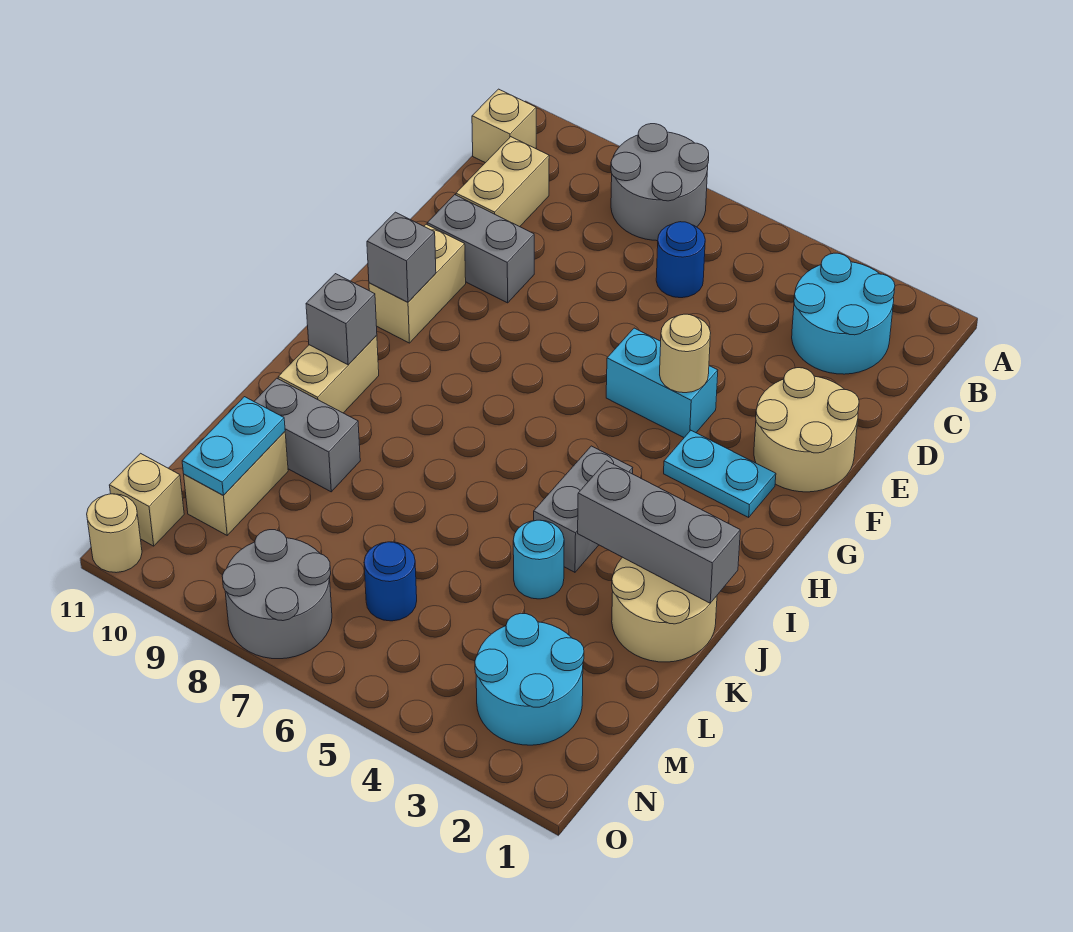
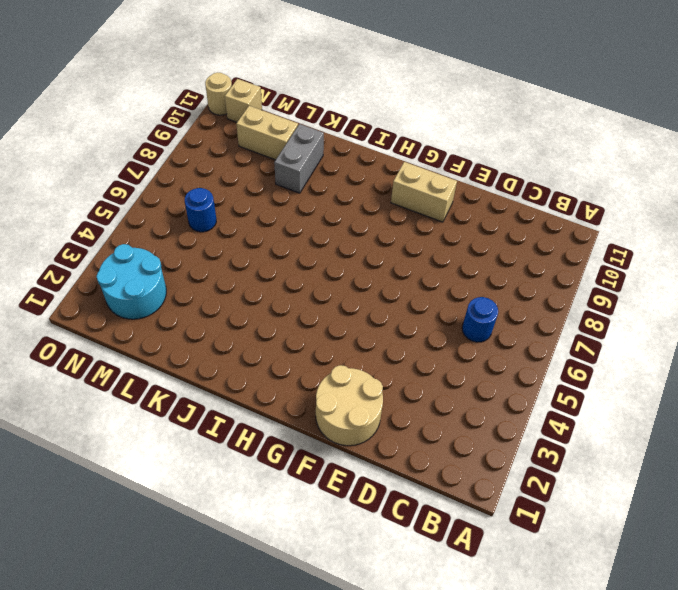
none -> grey 2x2 round brick [611,124,709,241]
none -> cyan 2x2 round brick [792,253,895,374]
none -> tan 1x1 brick [472,89,536,163]

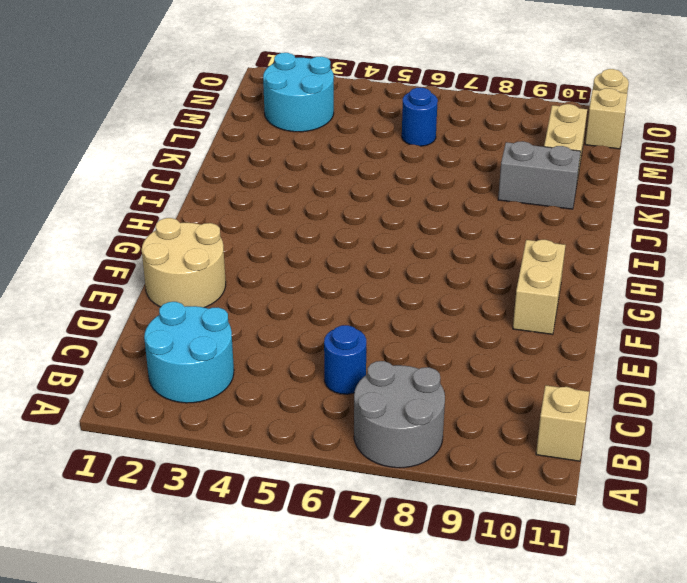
none -> tan 1x2 brick [456,137,549,227]
none -> grey 1x2 brick [427,195,534,303]
none -> cyan 1x2 brick [606,328,718,437]

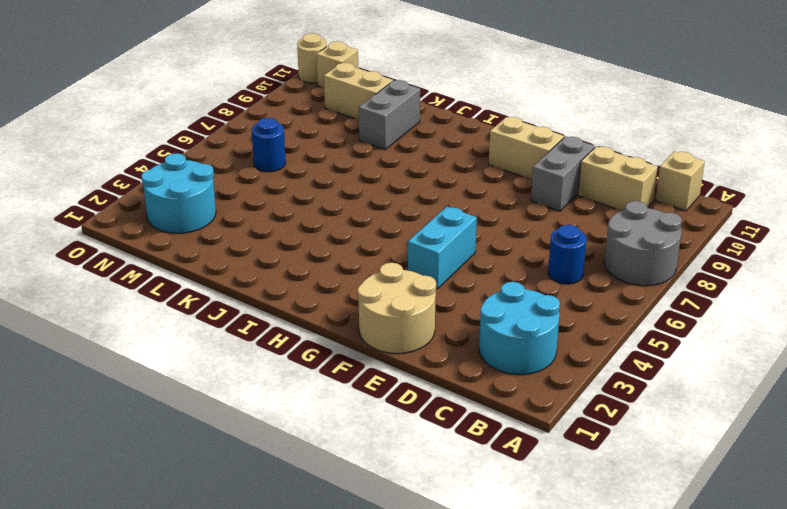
none -> cyan 1x2 plate [664,430,776,517]
none -> grey 1x2 brick [534,446,633,572]
none -> tan 1x2 brick [278,335,379,413]

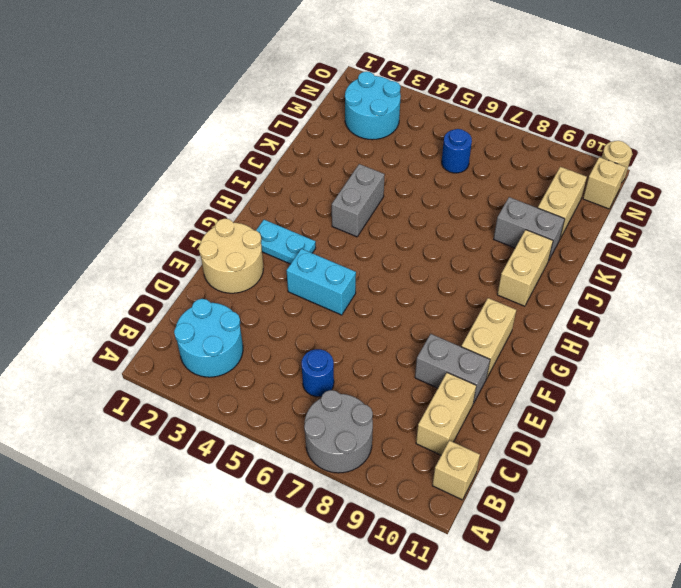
none -> tan 2x2 round brick [612,557,717,662]
none -> cyan 1x1 round brick [513,520,564,599]
none -> grey 2x2 round brick [222,530,332,659]

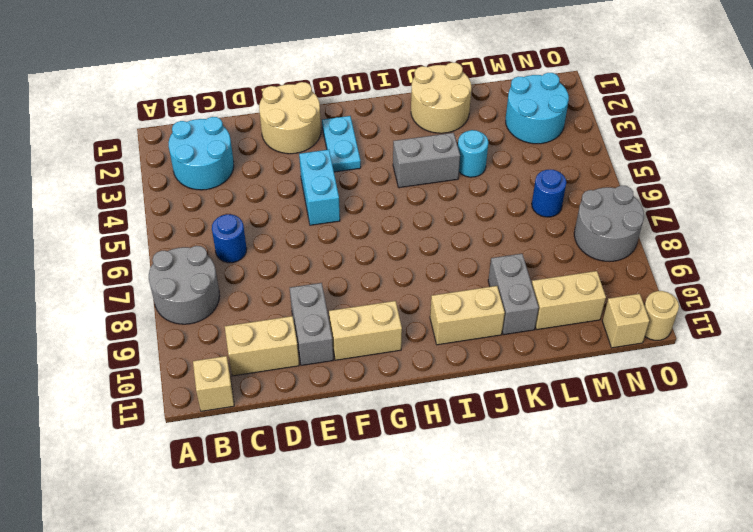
none -> tan 1x1 round brick [660,314,711,393]
none -> grey 1x1 brick [367,212,436,302]
none -> grey 1x1 brick [306,274,377,365]

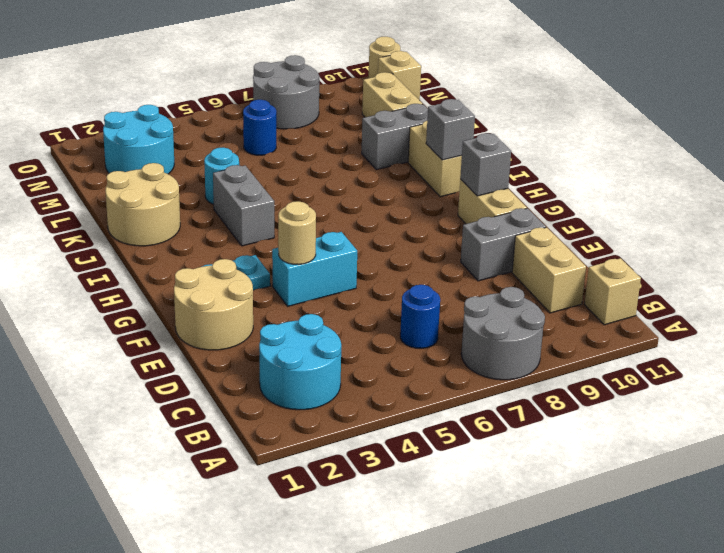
none -> grey 1x3 brick [578,461,740,603]
none -> cyan 1x2 plate [182,397,285,496]

